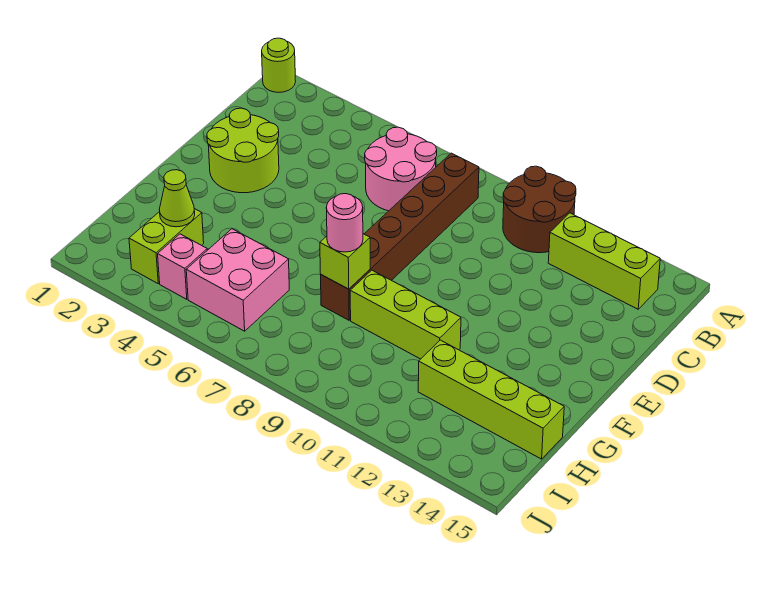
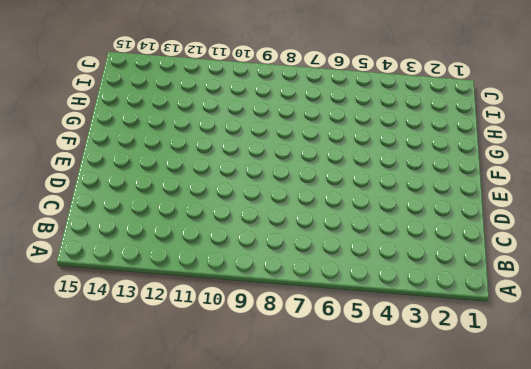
none -> lime 1x1 round brick [262,38,296,92]
none -> brown 2x2 round brick [503,166,576,253]
none -> pink 2x2 round brick [365,127,437,211]

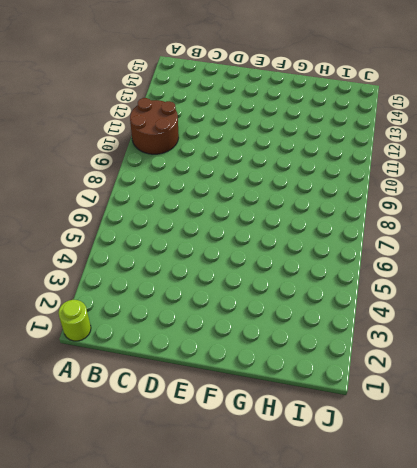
none -> pink 2x2 round brick [365,127,437,211]
none -> brown 1x6 brick [321,153,479,320]
none -> lime 1x3 brick [548,213,660,309]

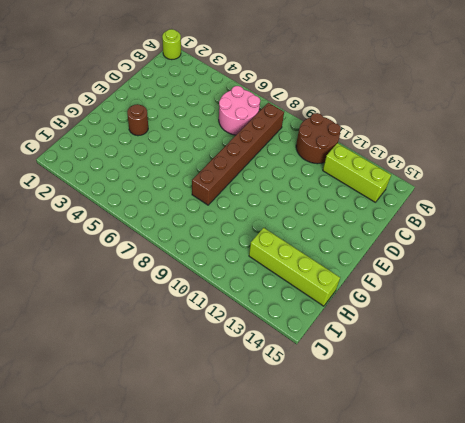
brown 1x1 round brick [127,104,148,136] -> none
none -> lime 2x2 round brick [207,108,279,193]
none -> lime 1x3 brick [350,270,461,359]
none -> lime 1x2 brick [129,209,204,284]

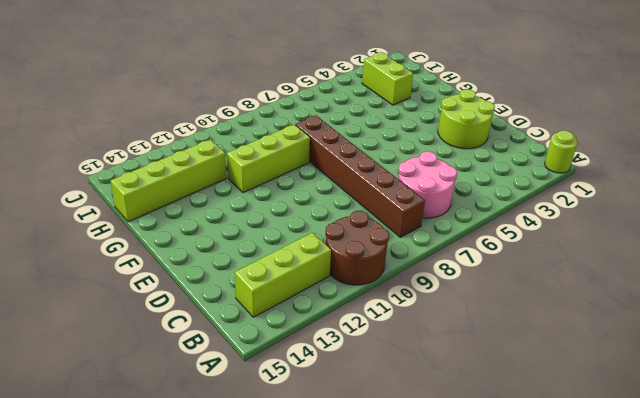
none -> pink 2x2 brick [186,229,289,331]
none -> pink 1x1 brick [158,234,207,299]
none -> lime 1x1 brick [320,234,370,289]

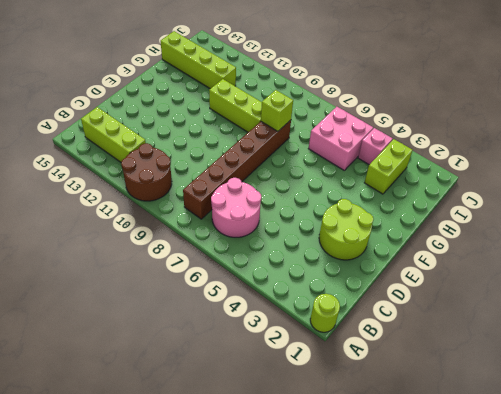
none -> lime 1x1 cone [159,170,195,227]
none -> pink 1x1 round brick [326,194,363,252]

